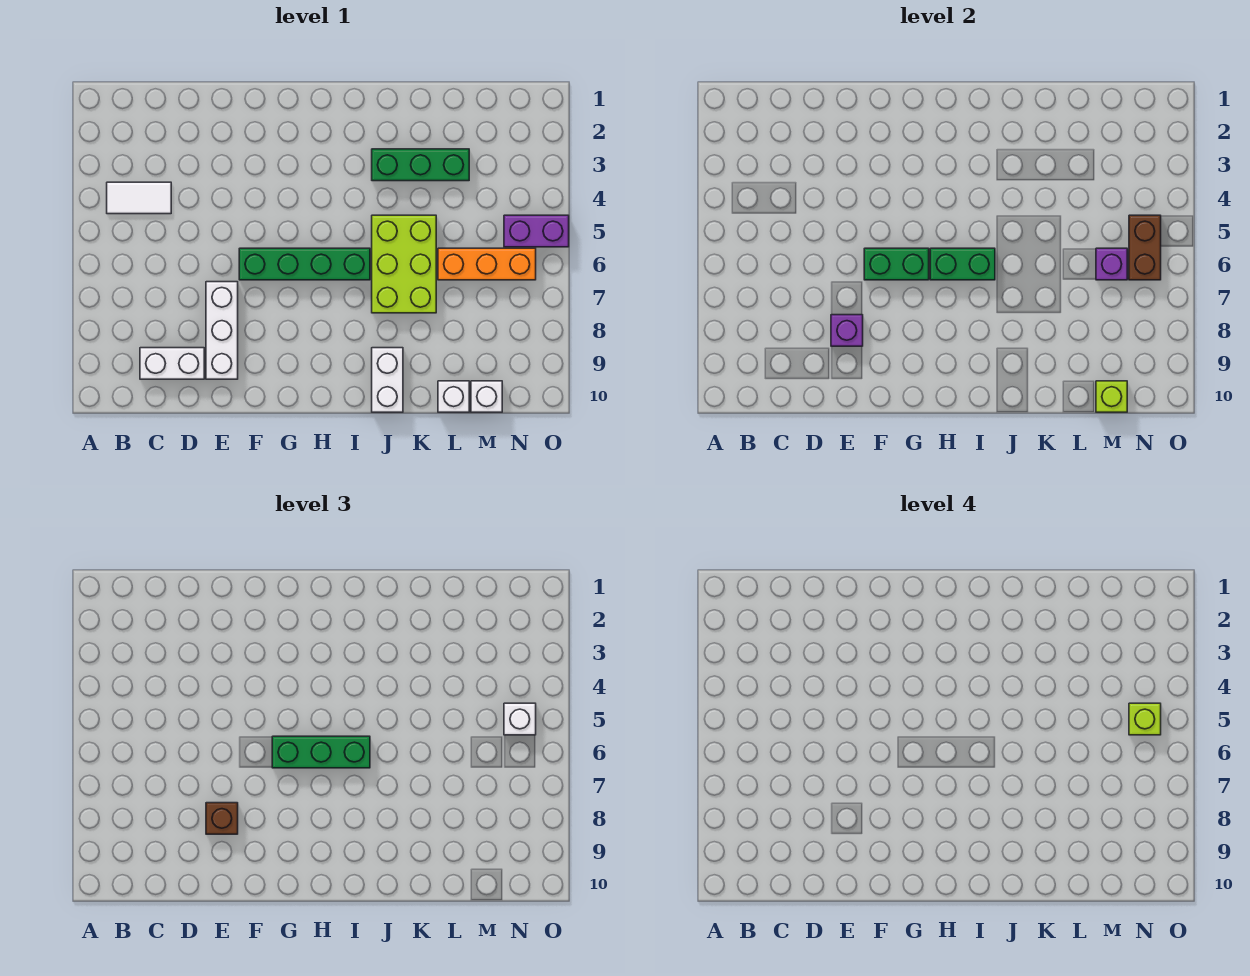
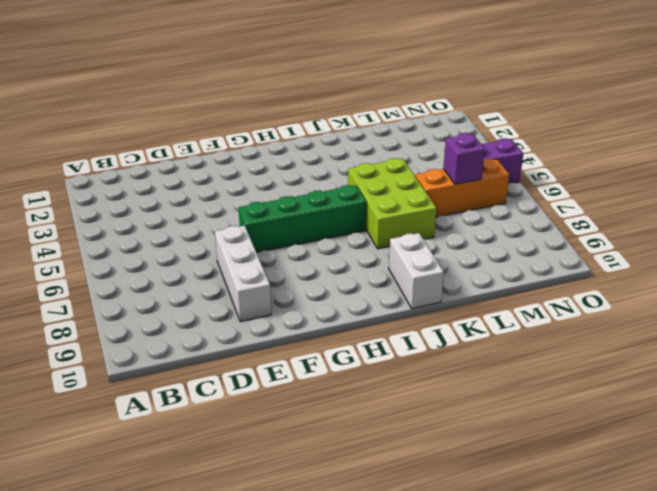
none -> white 1x2 tile [107,182,171,214]
none -> white 1x2 brick [140,348,204,379]
none -> green 1x3 brick [372,149,469,181]

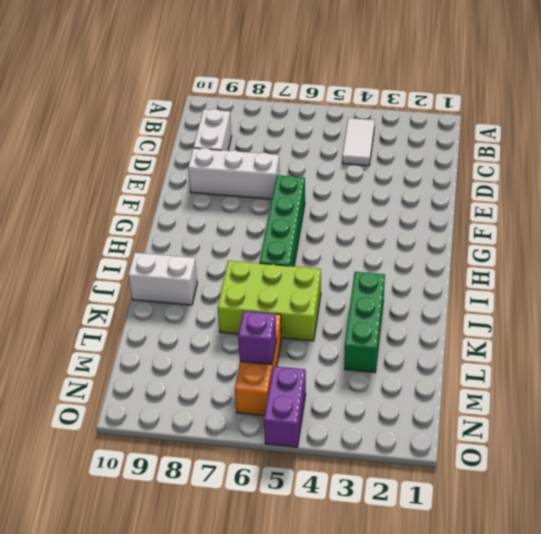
none -> white 1x1 brick [438,381,469,412]
none -> white 1x1 brick [471,381,502,412]
none -> purple 1x1 brick [831,315,863,346]

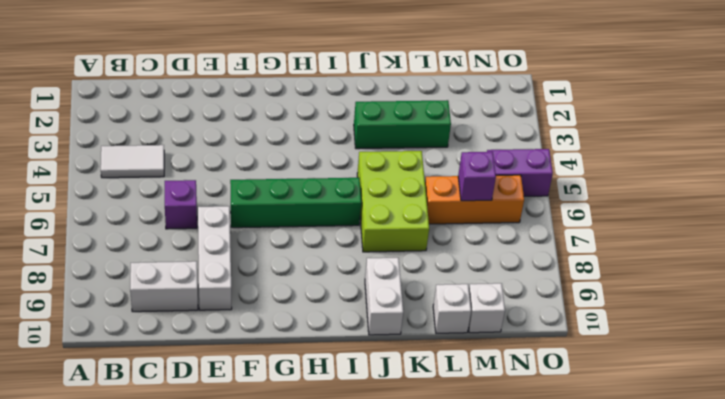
purple 1x1 brick [165,180,197,229] -> purple 1x1 brick moved to [831,315,863,346]
none -> green 1x2 brick [864,248,929,280]
none -> green 1x2 brick [930,248,995,280]
none -> lime 1x1 brick [1096,381,1127,412]

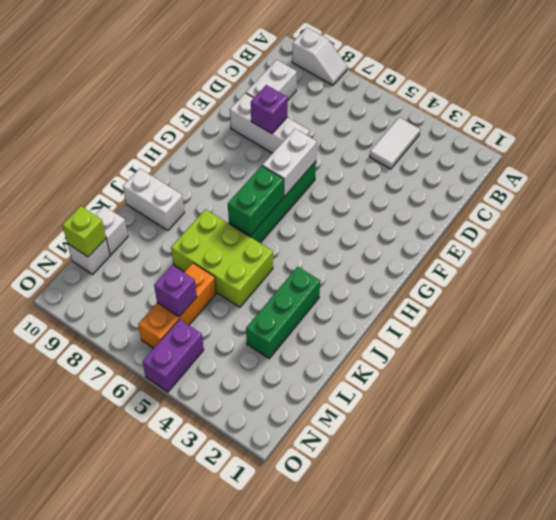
white 1x2 slope [292,28,347,85] -> none
white 1x2 brick [262,129,317,197] -> green 1x2 brick [864,248,929,280]
none -> brown 1x2 brick [1129,215,1161,280]
none -> brown 1x1 brick [206,803,238,834]
none -> green 1x3 brick [272,736,370,768]

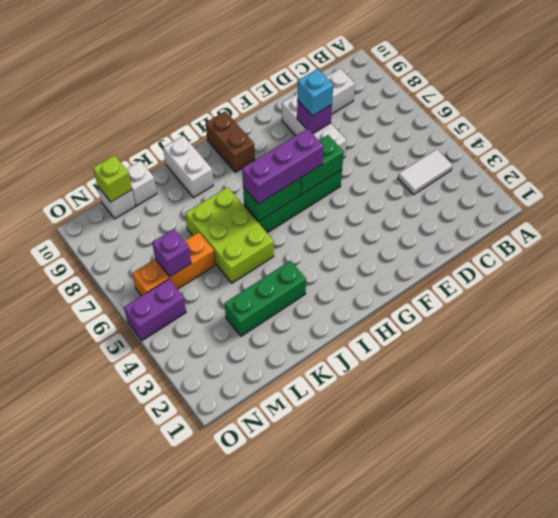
cyan 1x1 brick [297,69,333,116] -> brown 1x1 brick [206,803,238,834]
purple 1x3 brick [242,129,324,204] -> green 1x3 brick [272,736,370,768]
brown 1x2 brick [206,111,255,172] -> brown 1x2 brick moved to [1129,215,1161,280]
none -> white 1x1 brick [504,703,536,735]
none -> lime 1x1 brick [1129,703,1161,735]

